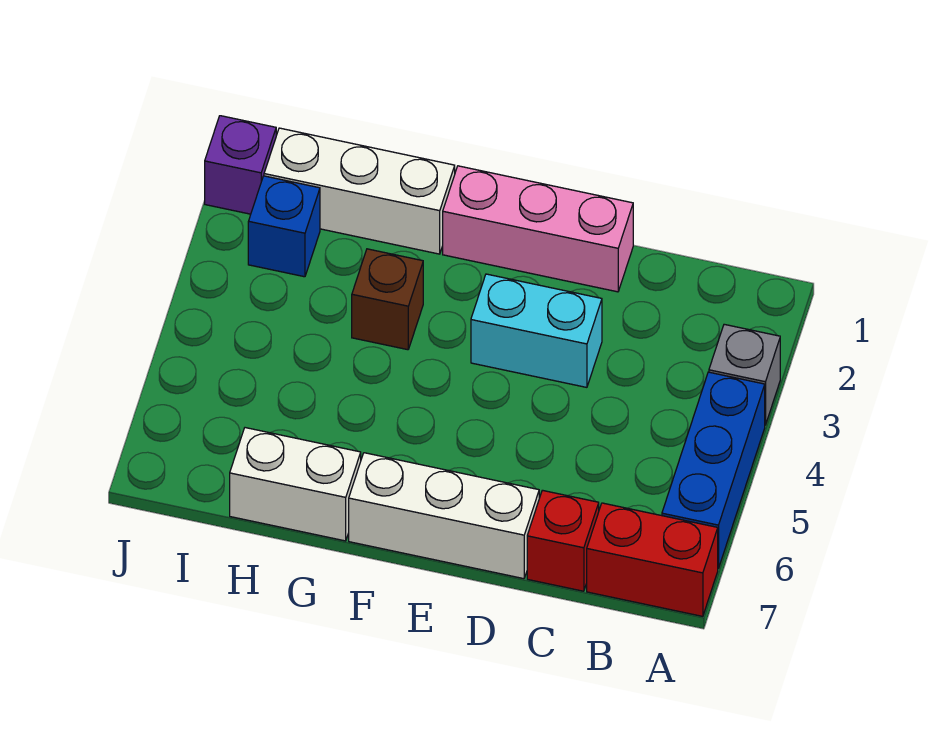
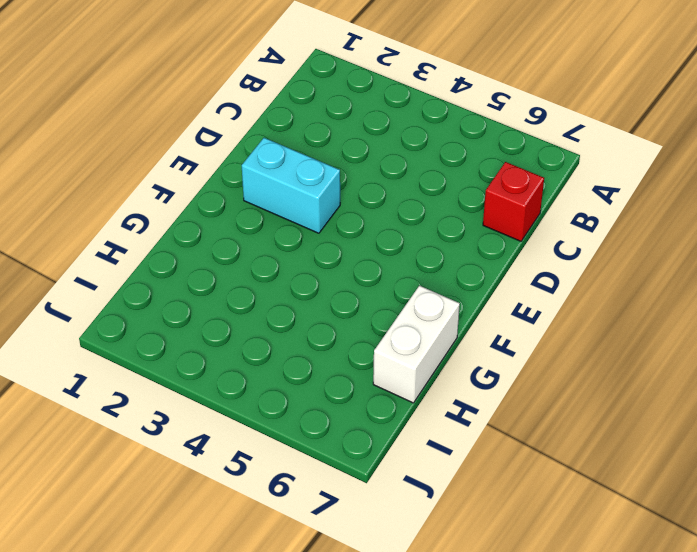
cyan 1x2 brick [242,138,340,233] -> cyan 1x2 brick turned to [471,274,602,387]
none -> grey 1x1 brick [709,324,780,425]
none -> blue 1x3 brick [662,372,765,568]
none -> red 1x2 brick [587,503,718,616]

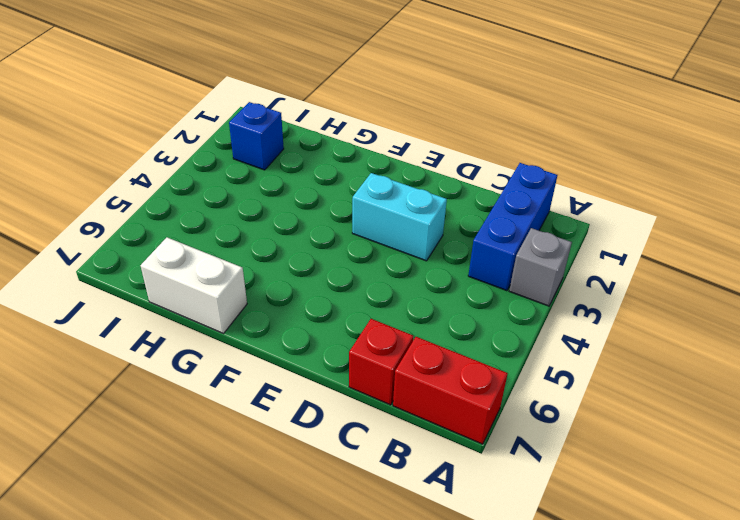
blue 1x3 brick [468,163,557,291] -> blue 1x3 brick moved to [662,372,765,568]
none -> pink 1x3 brick [443,166,633,292]
none -> white 1x3 brick [349,453,539,579]
none -> white 1x3 brick [264,128,455,254]

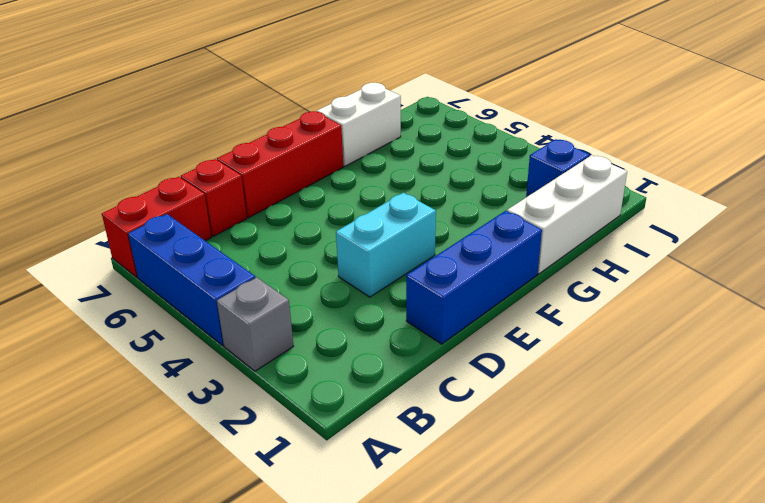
blue 1x3 brick [406,211,542,344] -> pink 1x3 brick [443,166,633,292]
red 1x3 brick [217,111,343,218] -> white 1x3 brick [349,453,539,579]
none -> brown 1x1 brick [352,249,423,350]
none -> purple 1x1 brick [205,116,276,214]

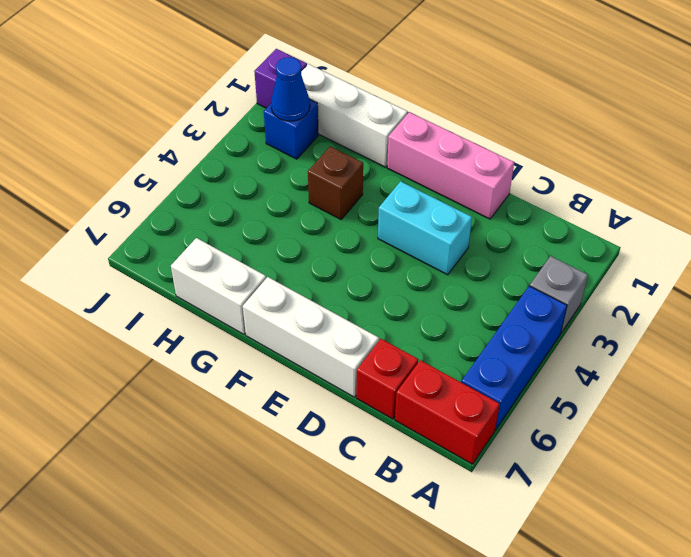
blue 1x1 cone [271,57,310,121] -> none

